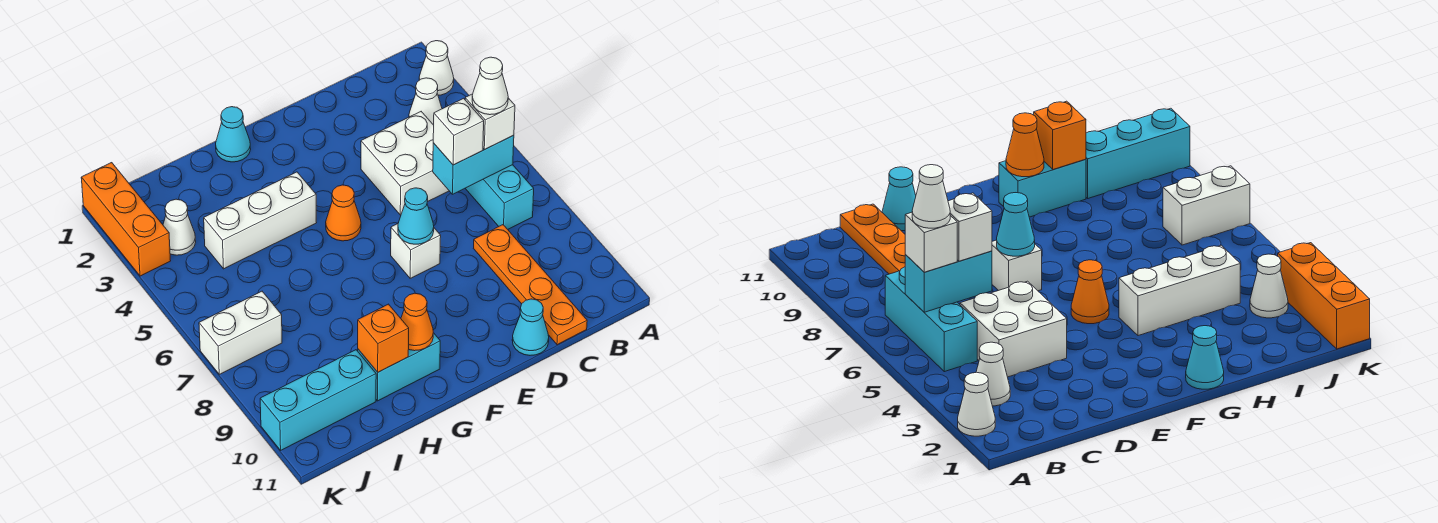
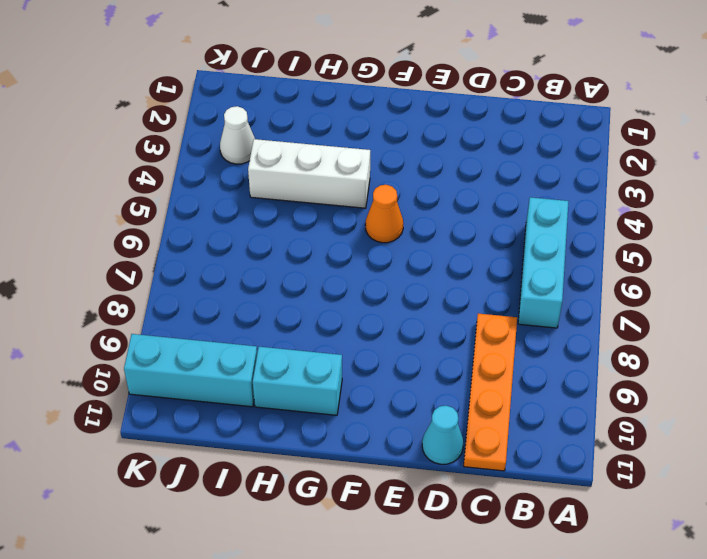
none -> white 1x1 cone [419,41,454,95]
none -> white 1x1 cone [409,78,442,125]
none -> white 2x2 brick [361,112,449,215]

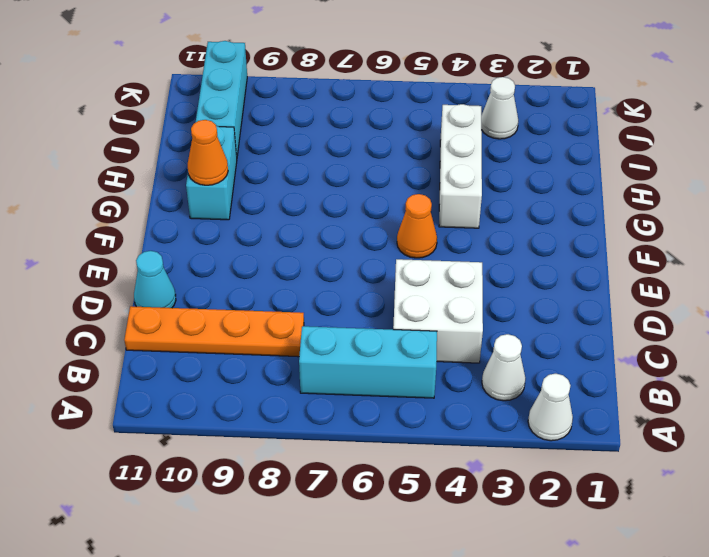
none -> white 1x1 brick [391,224,441,278]
none -> cyan 1x1 cone [216,107,251,162]
none -> white 1x2 brick [199,291,282,374]

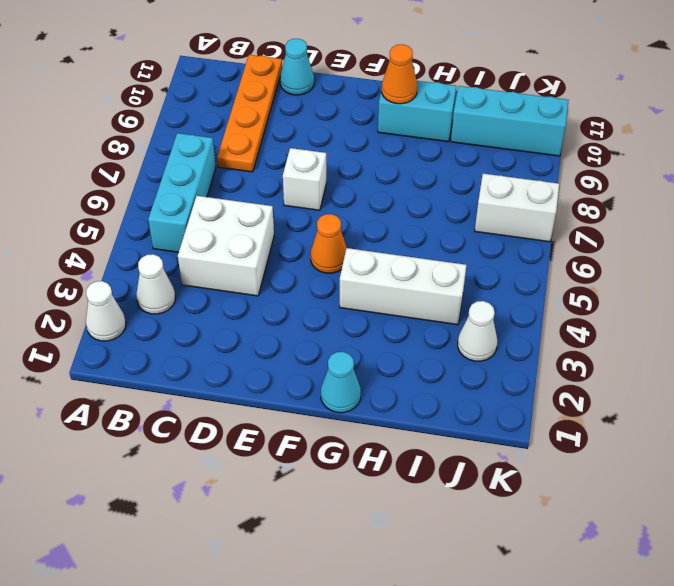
none -> orange 1x3 brick [81,163,171,276]
none -> cyan 1x2 brick [433,135,514,194]
none -> cyan 1x1 cone [398,188,434,244]

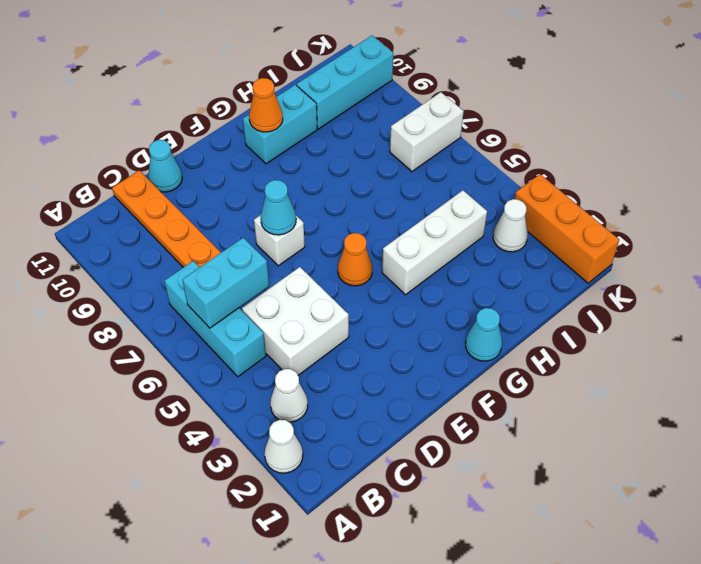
none -> orange 1x1 brick [358,304,409,372]
none -> white 1x1 brick [465,94,515,149]
none -> white 1x1 brick [433,98,484,165]

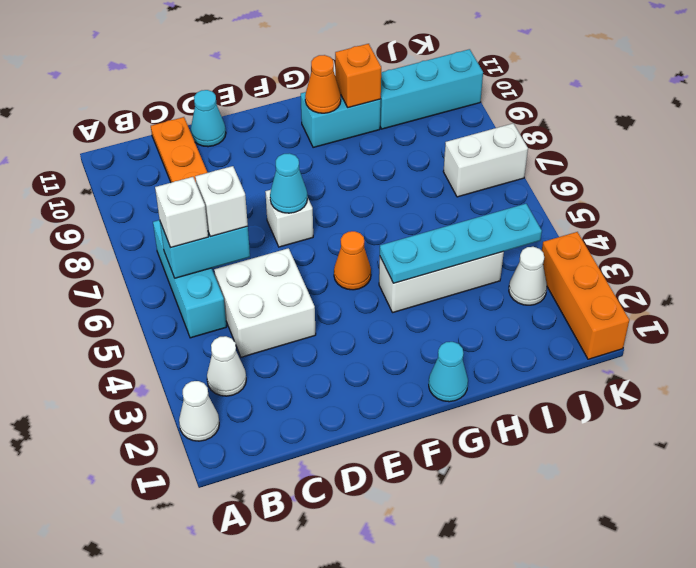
cyan 1x4 plate [380,204,542,283] -> none
none -> white 1x1 cone [472,57,508,115]

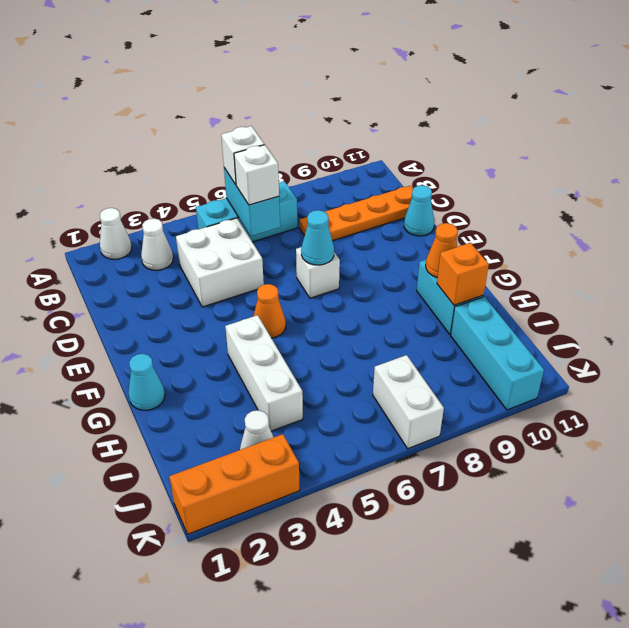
none -> white 1x1 cone [472,57,508,115]

